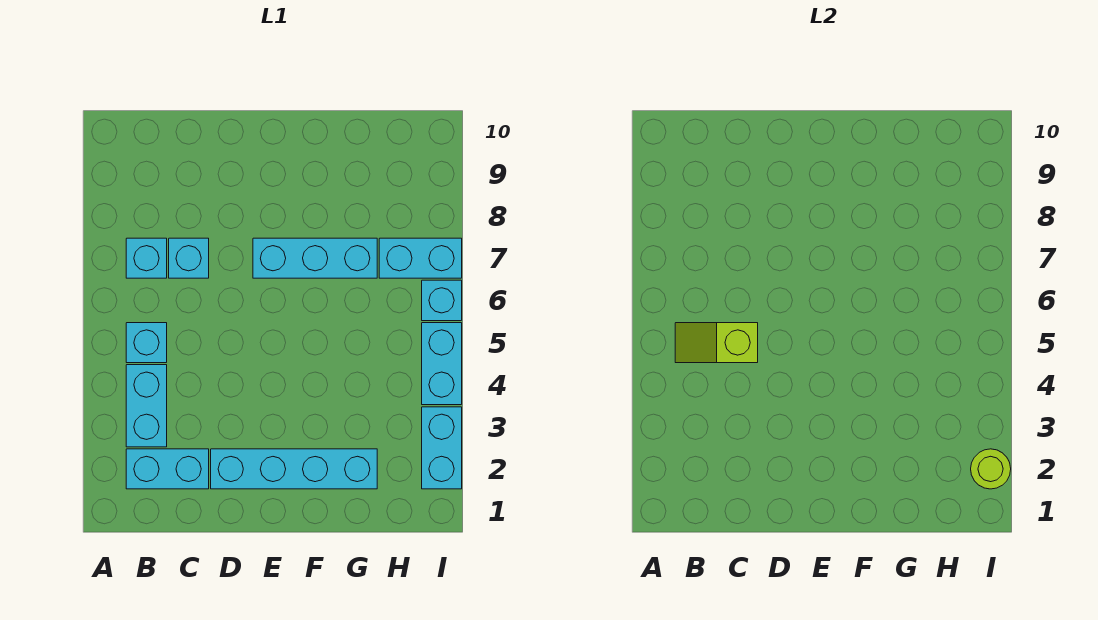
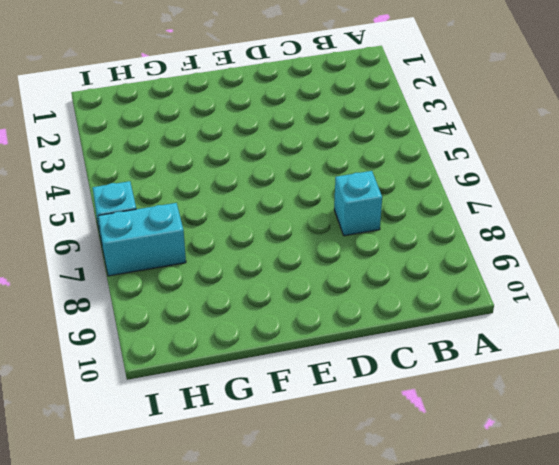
none -> cyan 1x2 brick [126,449,209,489]
none -> cyan 1x2 brick [126,365,167,447]
none -> cyan 1x1 brick [126,323,167,363]

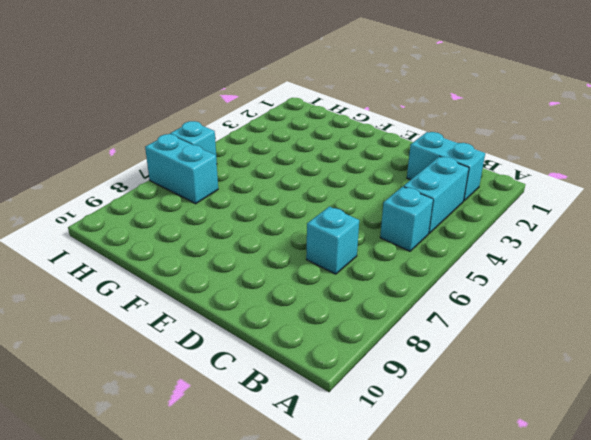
none -> cyan 1x1 brick [126,238,167,278]
none -> cyan 1x4 brick [211,449,377,489]
none -> cyan 1x3 brick [253,238,377,278]

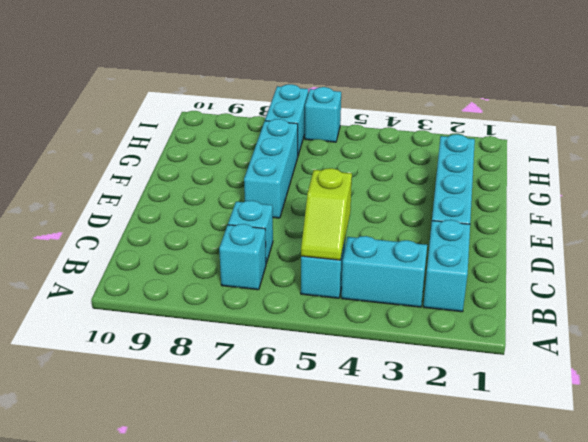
none -> cyan 1x2 brick [422,407,462,489]
none -> cyan 1x2 brick [422,323,462,405]
none -> lime 1x1 round brick [971,449,1011,489]

